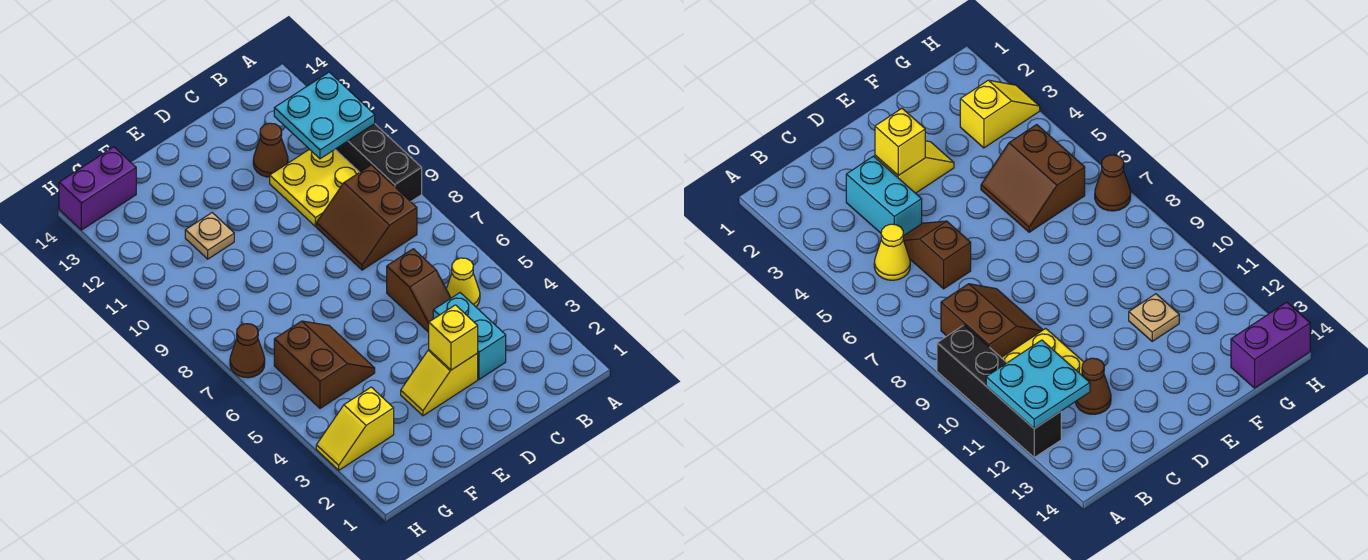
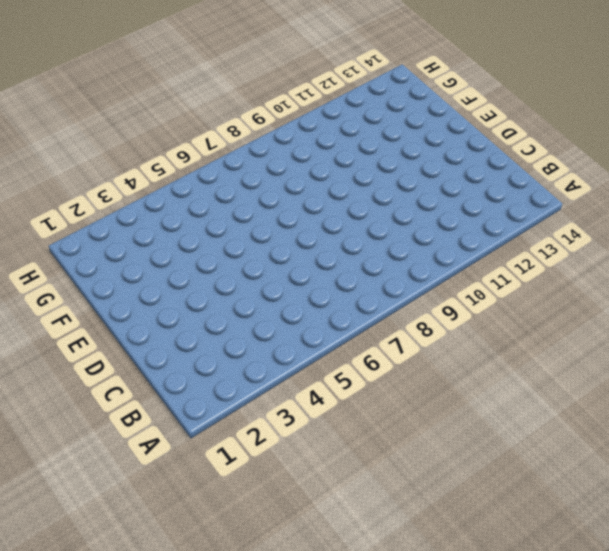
none -> black 1x4 brick [335,124,422,202]
none -> yellow 1x1 cone [446,258,480,307]
none -> brown 2x2 slope [316,165,417,270]

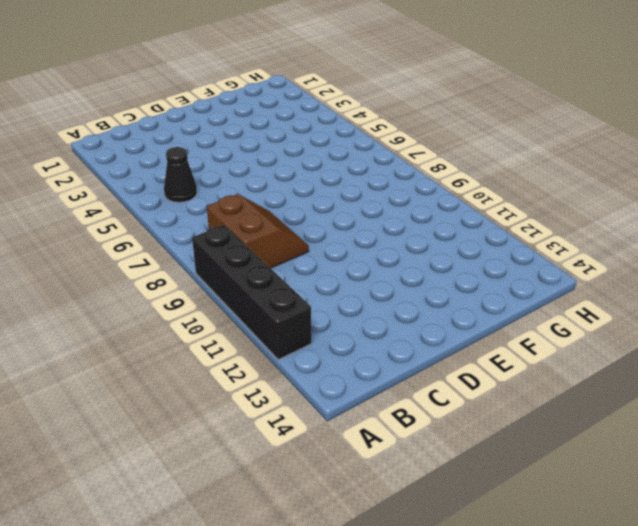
black 1x1 cone [164,147,197,202] -> yellow 1x1 cone [446,258,480,307]
none -> yellow 2x2 plate [270,149,359,226]
none -> cyan 1x2 brick [433,293,506,379]
none -> brown 1x2 slope [387,249,451,332]

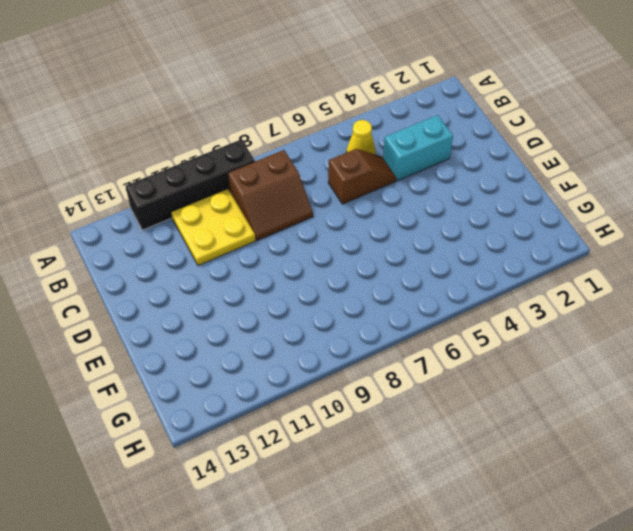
none -> brown 1x1 cone [253,123,288,177]
none -> yellow 1x2 slope [401,350,478,416]
none -> brown 2x2 slope [274,321,375,408]

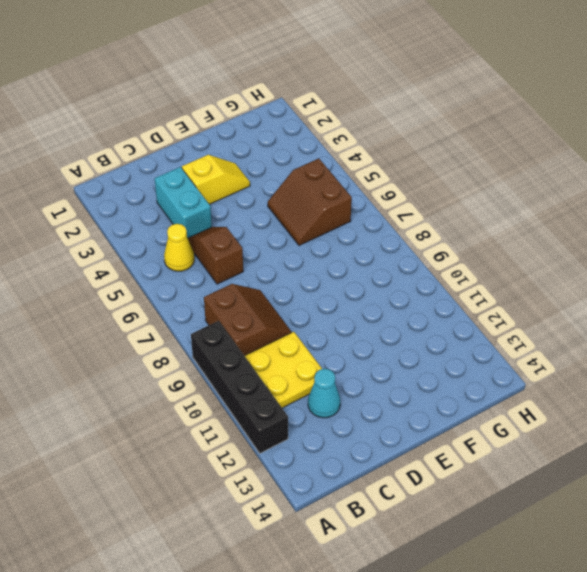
cyan 1x1 cone [308,369,340,418] -> brown 1x1 cone [253,123,288,177]
none -> tan 1x1 plate [185,213,234,259]
none -> yellow 1x2 slope [316,387,394,470]
none -> purple 1x2 brick [59,147,136,230]

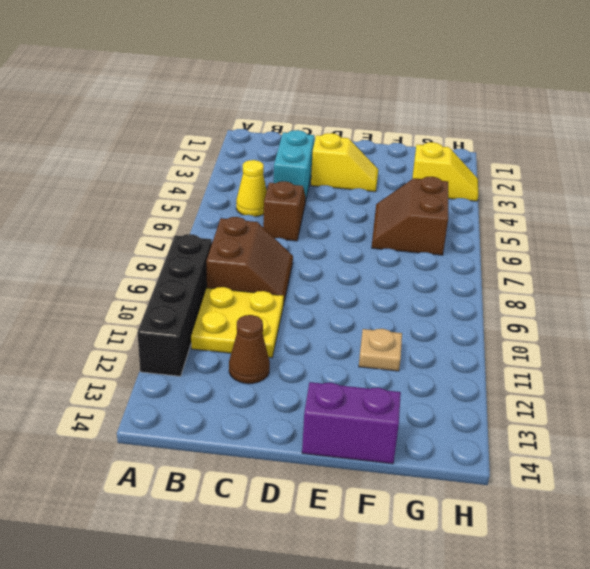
purple 1x2 brick [302,382,401,464] -> purple 1x2 brick moved to [59,147,136,230]
none -> brown 1x1 cone [230,324,265,378]
none -> cyan 2x2 plate [274,72,375,159]
none -> yellow 1x1 brick [429,305,478,370]

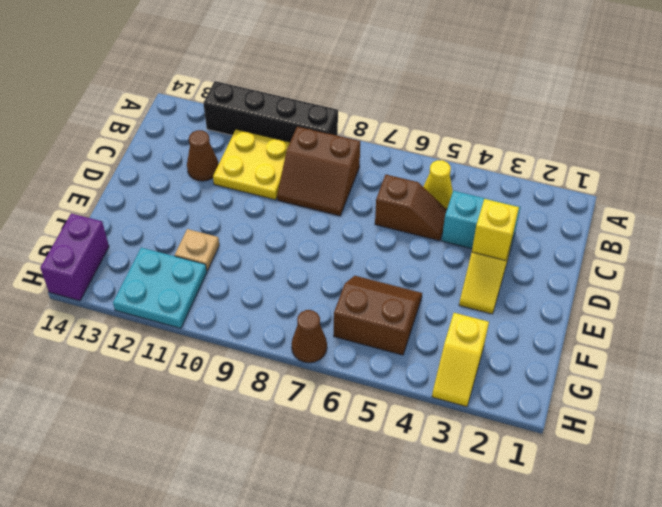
cyan 2x2 plate [113,248,207,328] -> cyan 2x2 plate moved to [274,72,375,159]

